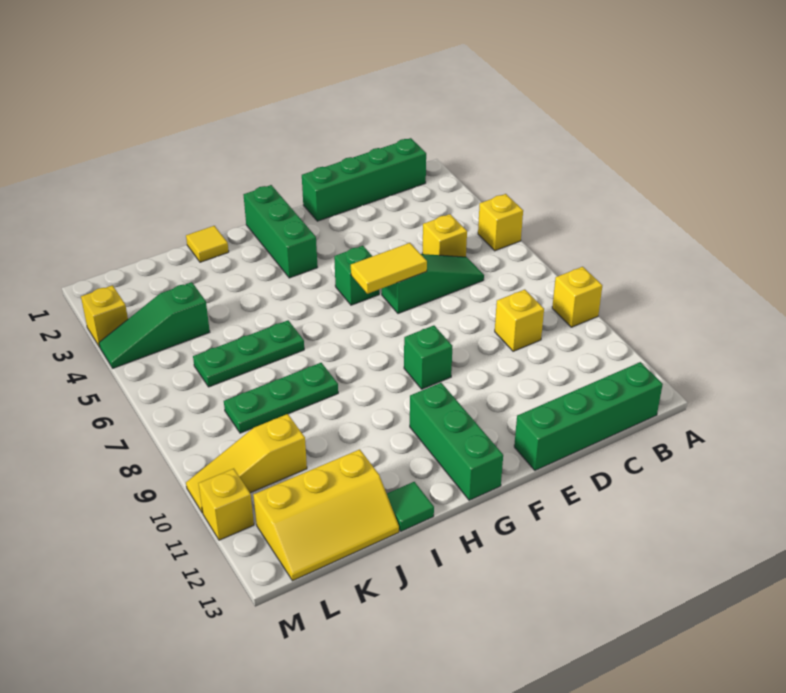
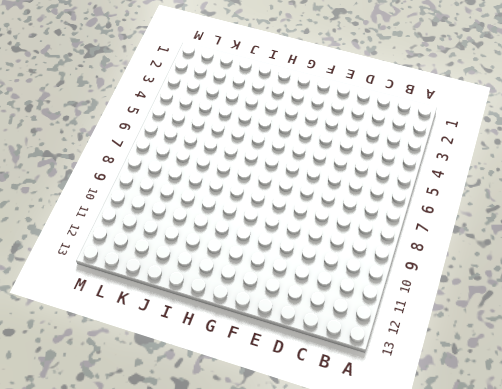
none -> yellow 1x1 brick [478,194,523,251]
none -> yellow 1x1 brick [552,267,602,327]
none -> green 1x4 brick [302,138,426,221]

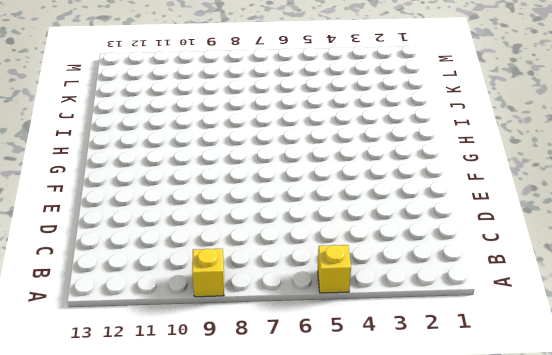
none -> green 1x4 brick [302,138,426,221]
none -> green 1x4 brick [514,362,663,470]
none -> yellow 1x1 brick [422,214,467,257]

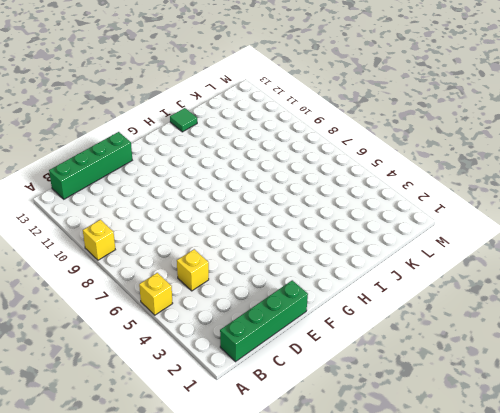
none -> green 1x3 slope [382,254,484,314]
none -> yellow 1x1 brick [495,290,544,351]
none -> green 1x1 brick [334,246,379,305]

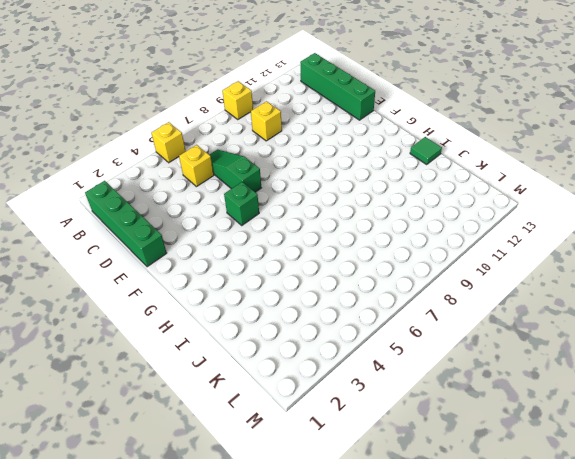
none -> green 1x1 brick [404,326,452,389]
none -> green 1x3 brick [244,185,318,278]
none -> green 1x3 brick [410,383,503,500]

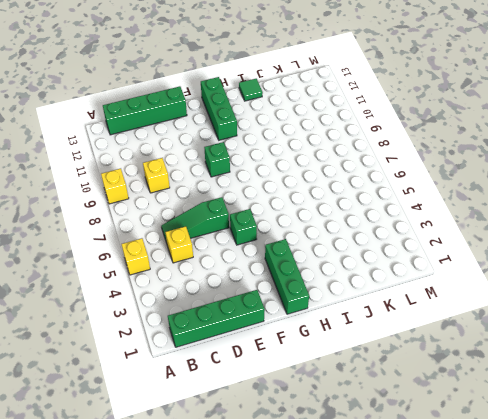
none -> yellow 1x1 tile [186,226,229,262]
none -> green 1x3 plate [193,320,304,387]
none -> green 1x3 plate [224,363,338,433]

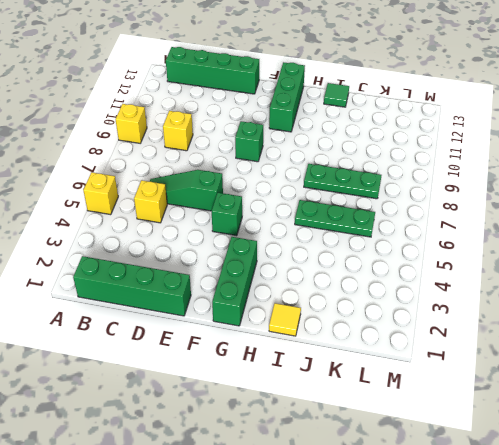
none -> yellow 2x3 slope [253,449,399,581]
none -> green 1x3 slope [99,282,210,368]
none -> yellow 1x3 slope [186,414,307,513]

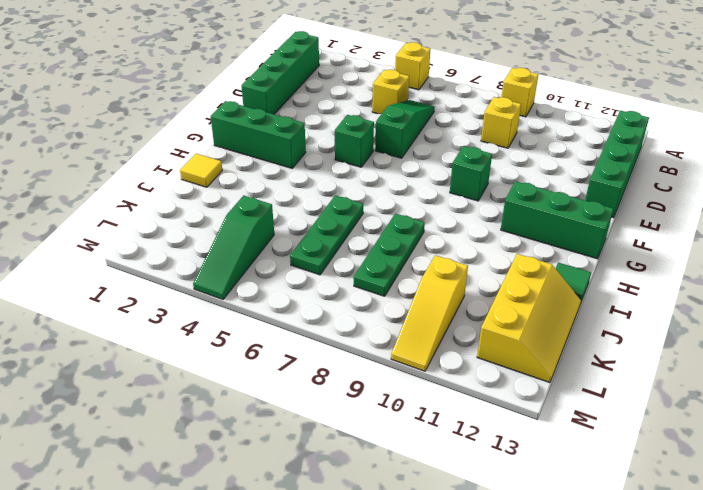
none -> yellow 1x1 brick [81,285,128,347]
none -> yellow 1x1 brick [199,469,254,540]
none -> yellow 1x2 tile [351,243,427,294]

